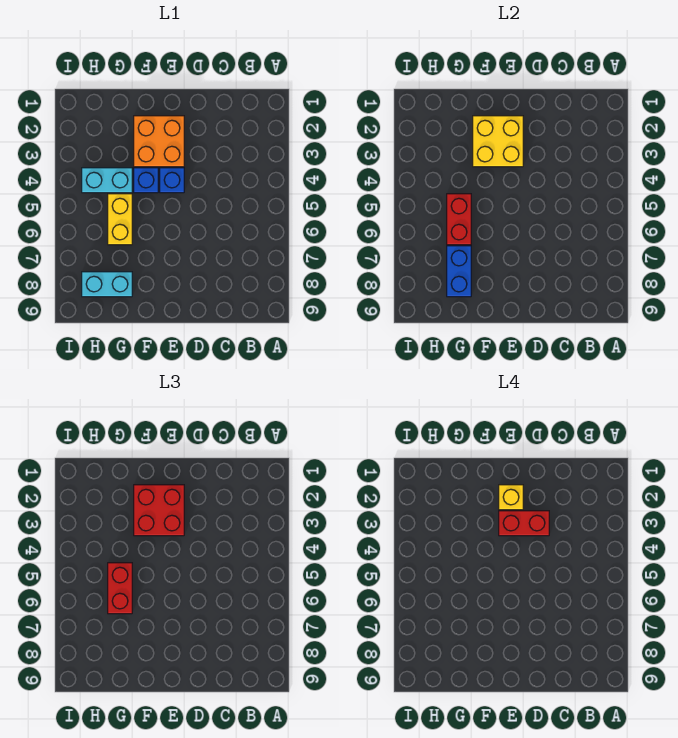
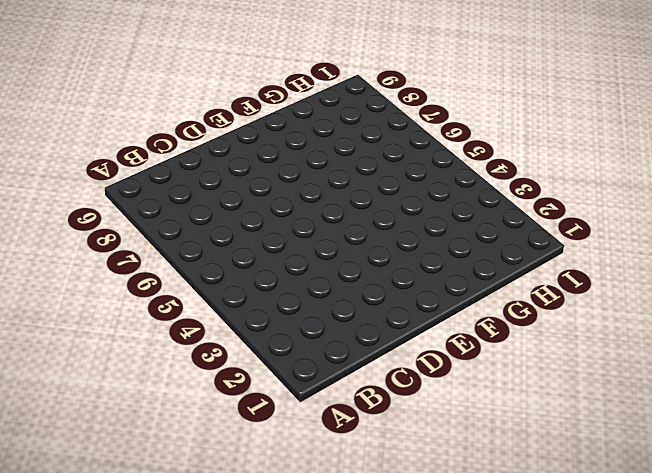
none -> orange 2x2 brick [134,116,184,167]
none -> blue 1x1 brick [160,168,184,193]
none -> blue 1x1 brick [134,168,158,193]

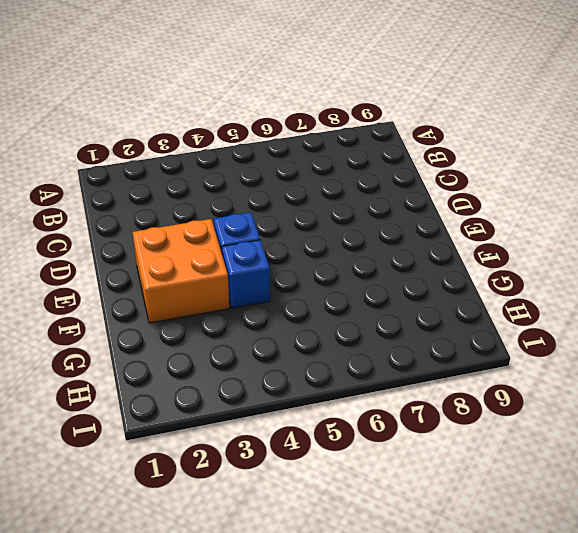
none -> cyan 1x2 brick [82,168,132,193]
none -> yellow 1x2 brick [108,194,132,245]
none -> cyan 1x2 brick [82,272,132,297]

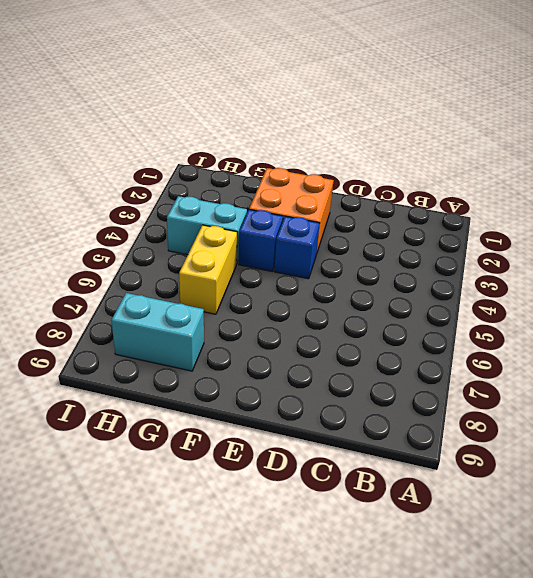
none -> yellow 2x2 brick [473,116,523,167]
none -> red 1x2 brick [447,194,471,245]
none -> blue 1x2 brick [447,246,471,297]

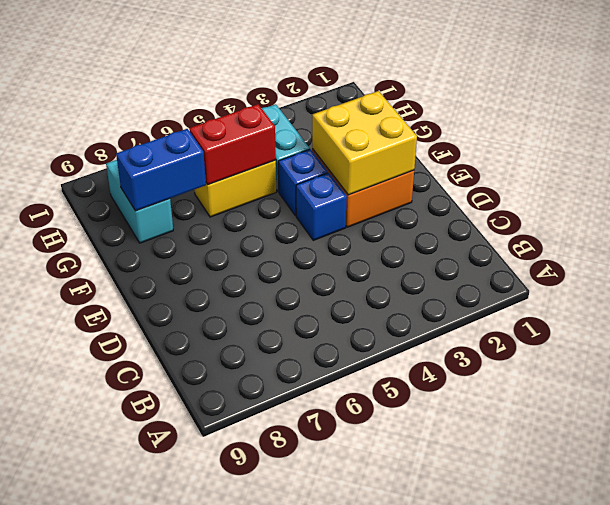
none -> red 2x2 brick [134,485,184,536]
none -> red 1x2 brick [108,563,132,614]
none -> red 1x2 brick [499,511,549,536]

